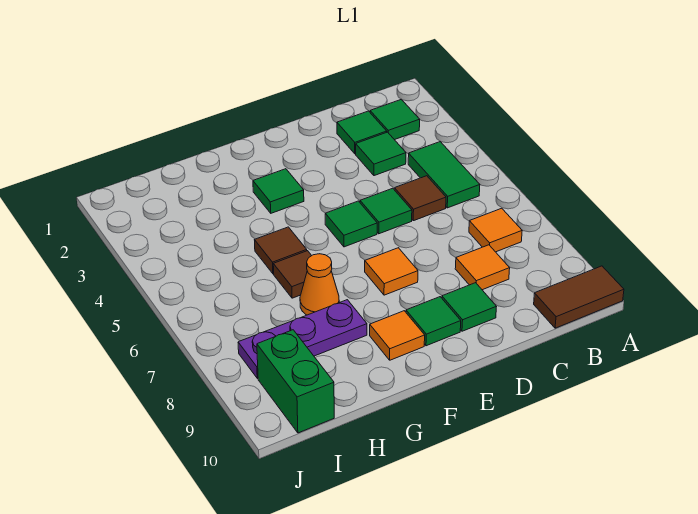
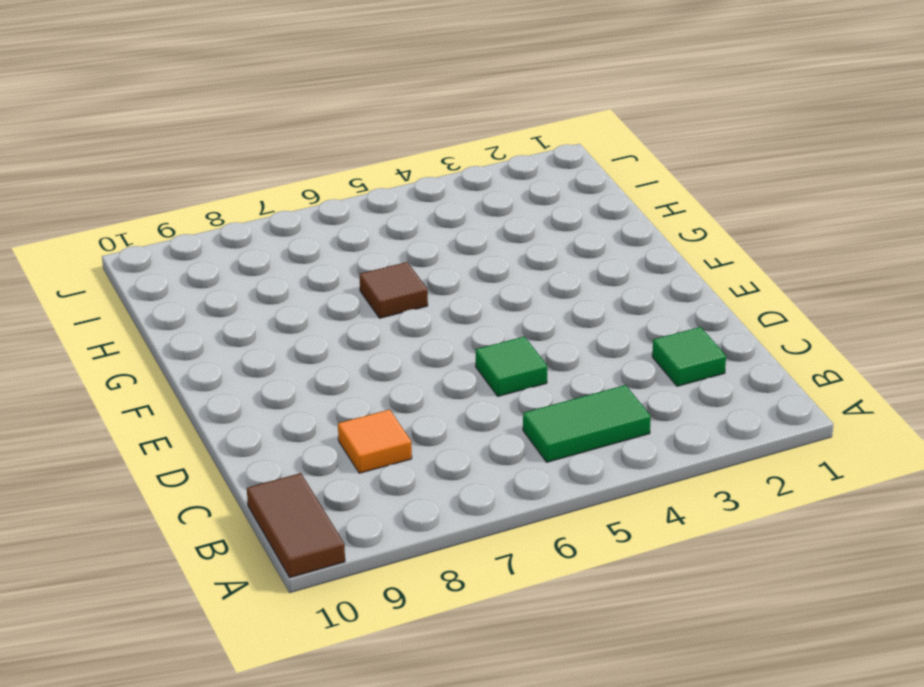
none -> green 1x1 tile [370,99,420,140]
none -> orange 1x1 tile [469,208,522,252]
none -> green 1x1 tile [356,132,406,176]

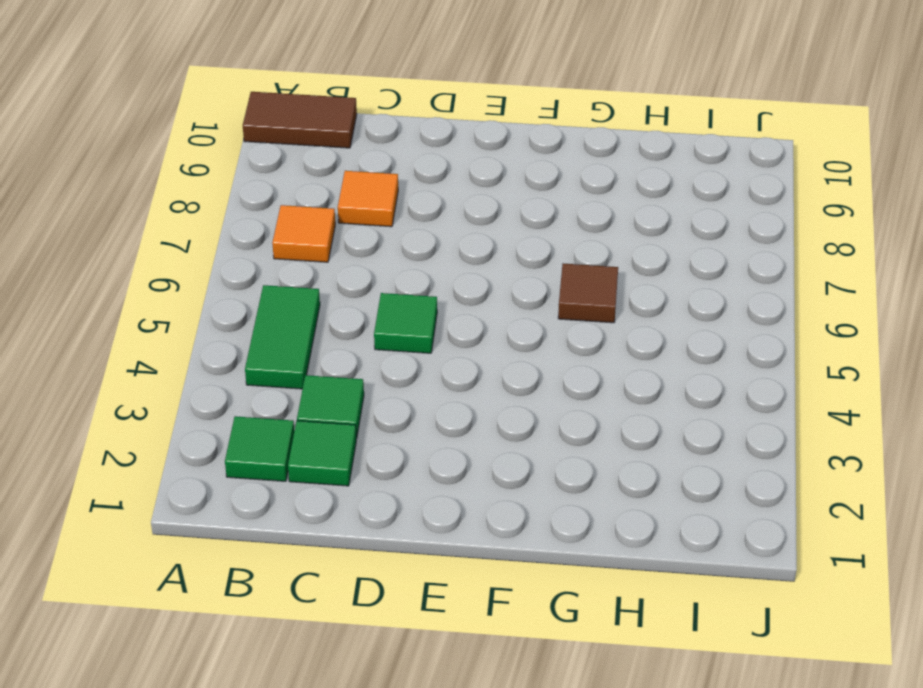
none -> brown 1x1 tile [394,176,446,221]
none -> green 1x1 tile [442,283,497,331]
none -> green 1x1 tile [325,201,377,247]

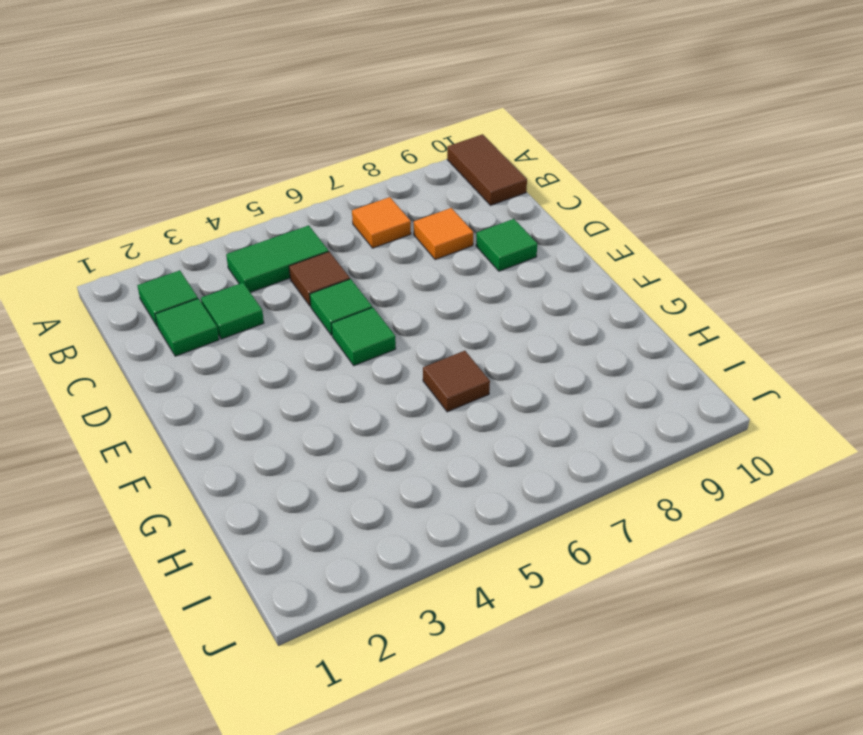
none -> orange 1x1 tile [365,248,418,295]
none -> green 1x1 tile [406,297,461,346]
none -> green 1x1 tile [253,169,304,213]

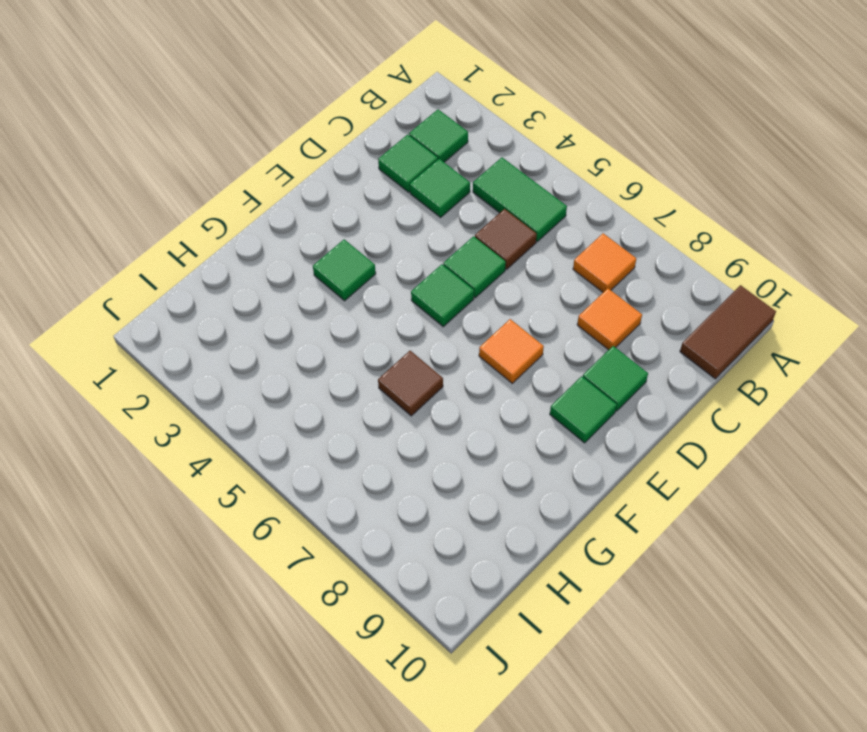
none -> orange 1x1 tile [370,311,425,360]
none -> brown 1x1 tile [255,227,307,274]
none -> orange 1x1 cone [300,254,339,315]

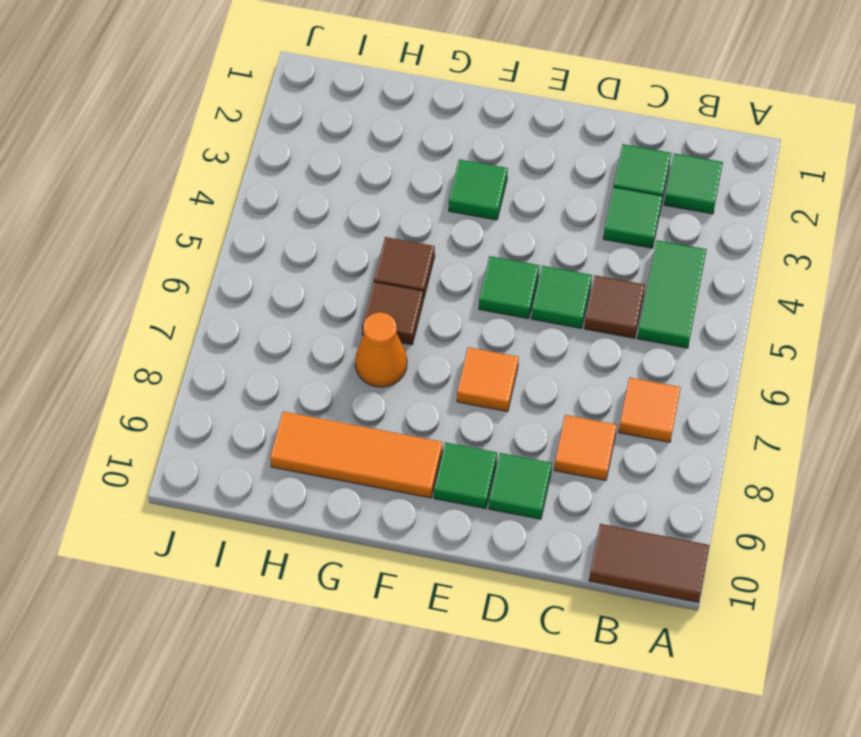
orange 1x3 tile [270,411,442,498] -> orange 1x1 tile [370,311,425,360]
none -> purple 1x3 plate [238,300,367,378]
none -> green 1x2 brick [257,330,334,433]

